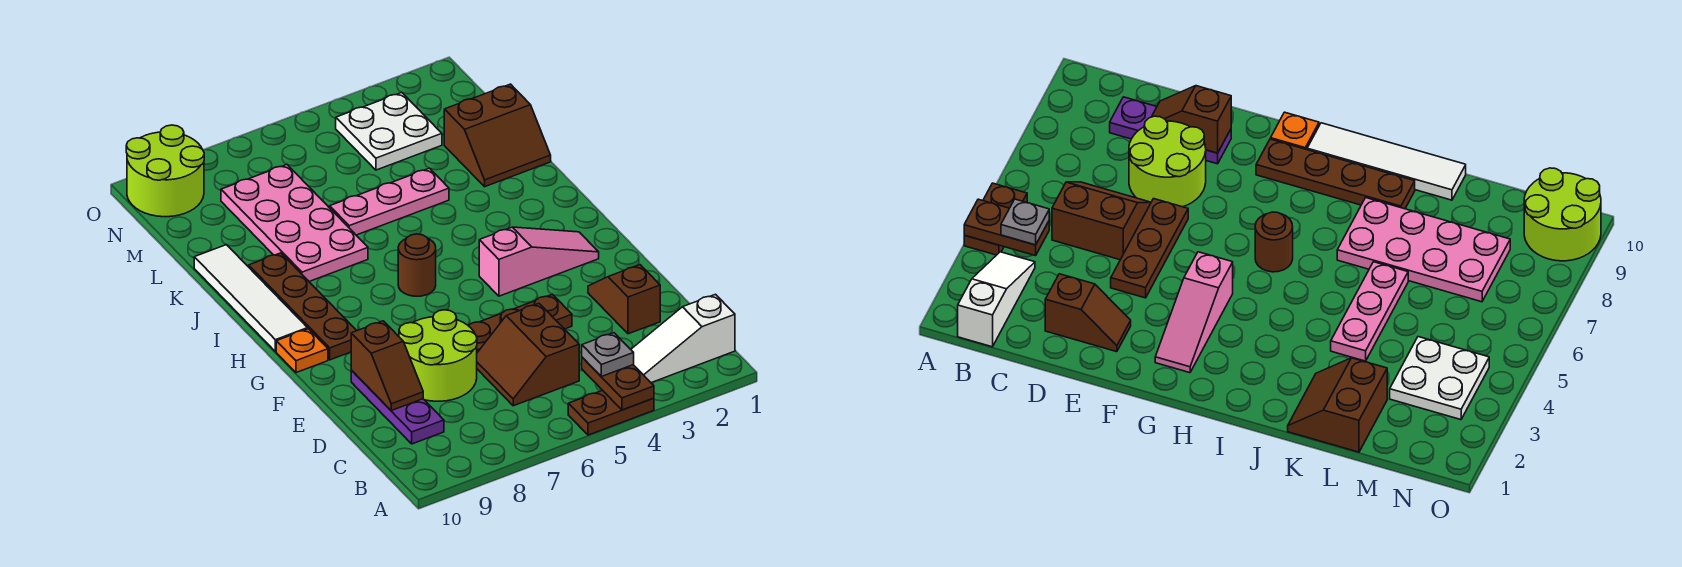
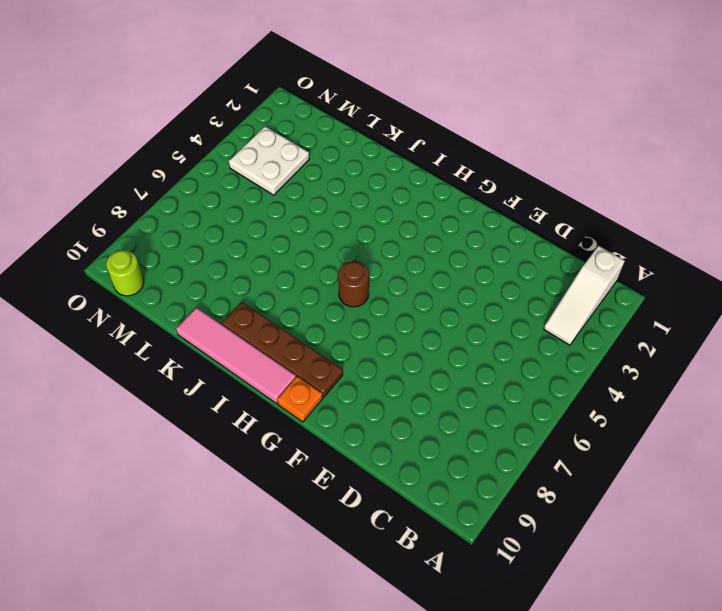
pink 1x4 tile [176,308,296,404] -> white 1x4 tile [194,245,308,352]
lime 1x1 round brick [106,250,144,296] -> lime 2x2 round brick [126,125,204,217]
none -> brown 1x2 plate [568,390,654,435]
none -> brown 2x2 slope [477,303,579,406]
none -> purple 1x3 plate [351,370,444,444]

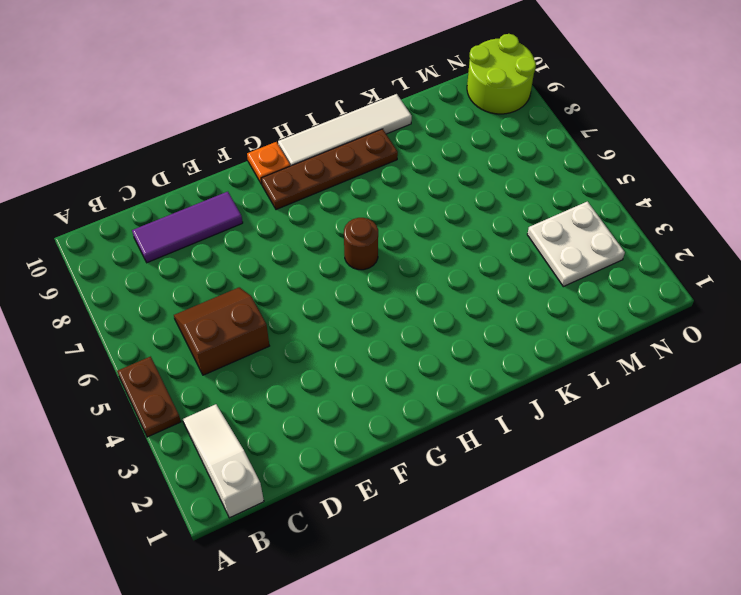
purple 1x3 tile [132,192,243,263] -> purple 1x3 plate [351,370,444,444]
none -> brown 1x2 slope [588,265,660,334]
none -> lime 2x2 round brick [399,310,477,401]
none -> brown 1x3 plate [468,294,572,353]

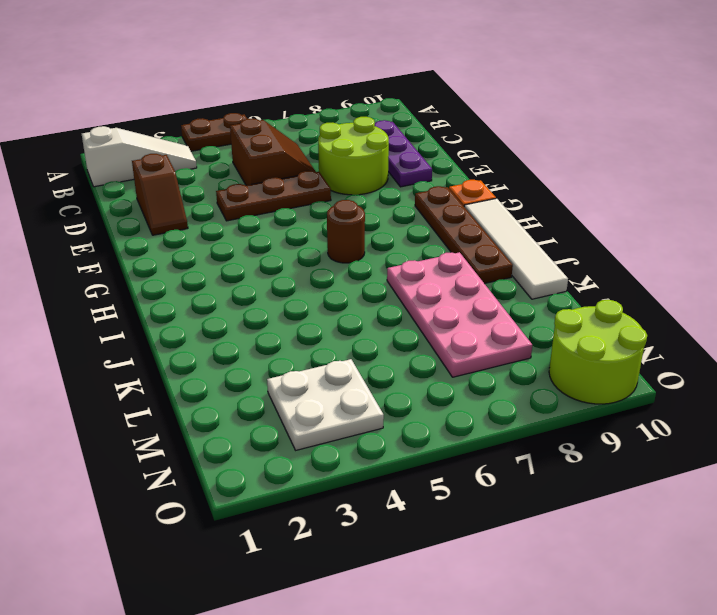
none -> pink 1x3 slope [479,227,599,296]
none -> brown 2x2 slope [444,84,551,187]
none -> pink 1x3 plate [330,168,449,235]

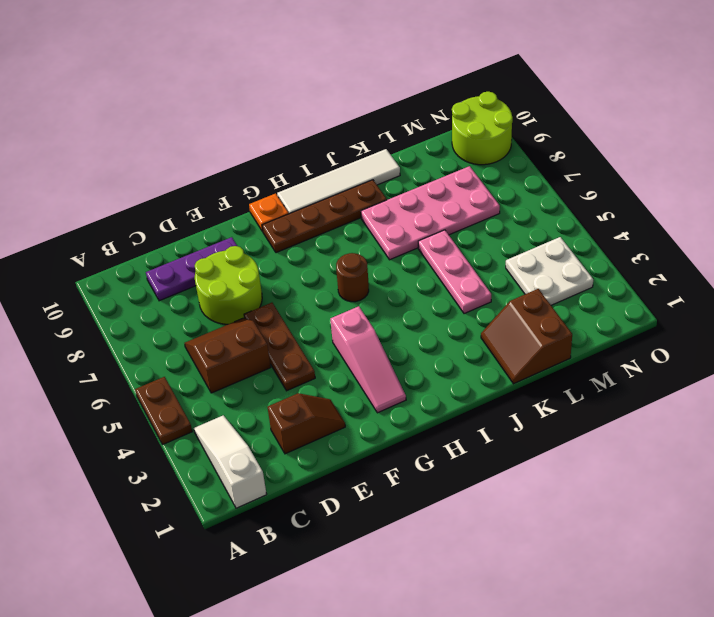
none -> brown 1x2 plate [582,357,654,410]
none -> brown 1x2 slope [351,321,423,410]
none -> grey 1x1 plate [582,333,634,377]

